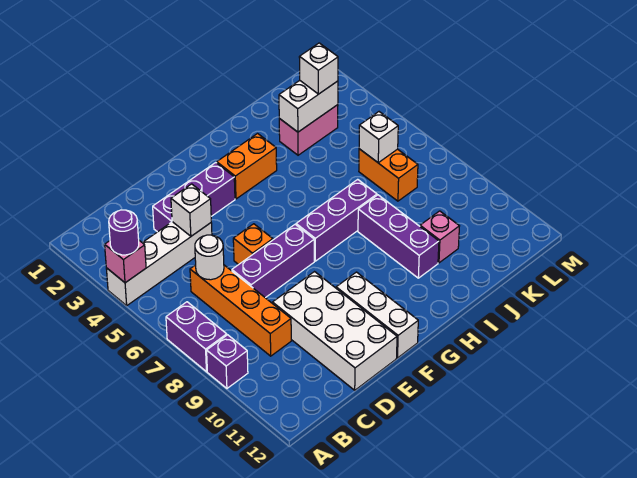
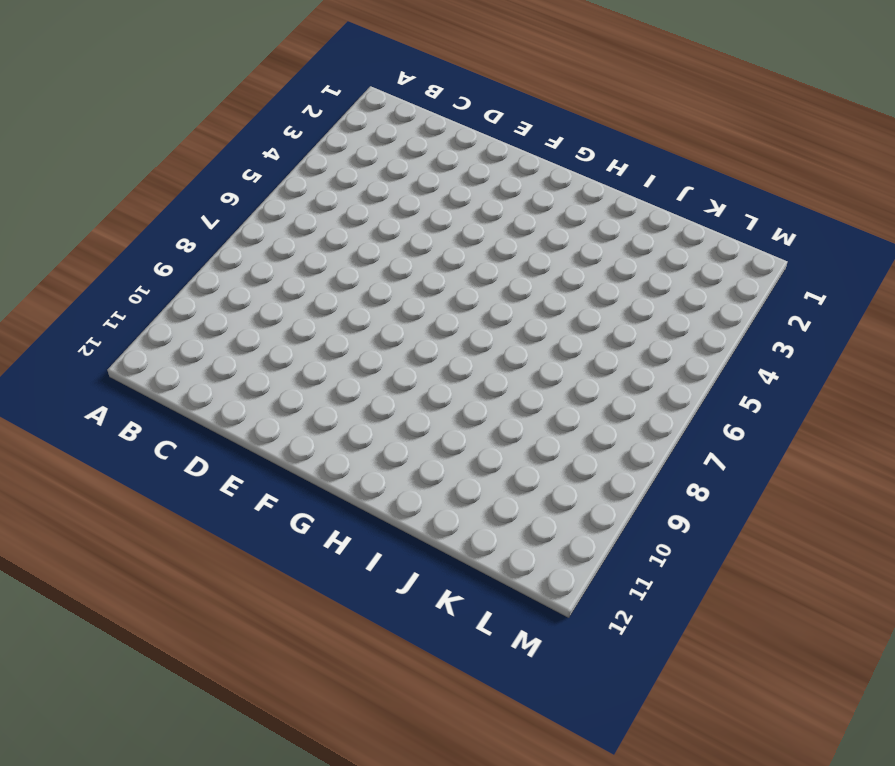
none -> white 1x4 brick [106,222,212,305]
none -> purple 1x2 brick [166,302,227,372]
none -> purple 1x1 brick [207,335,248,388]

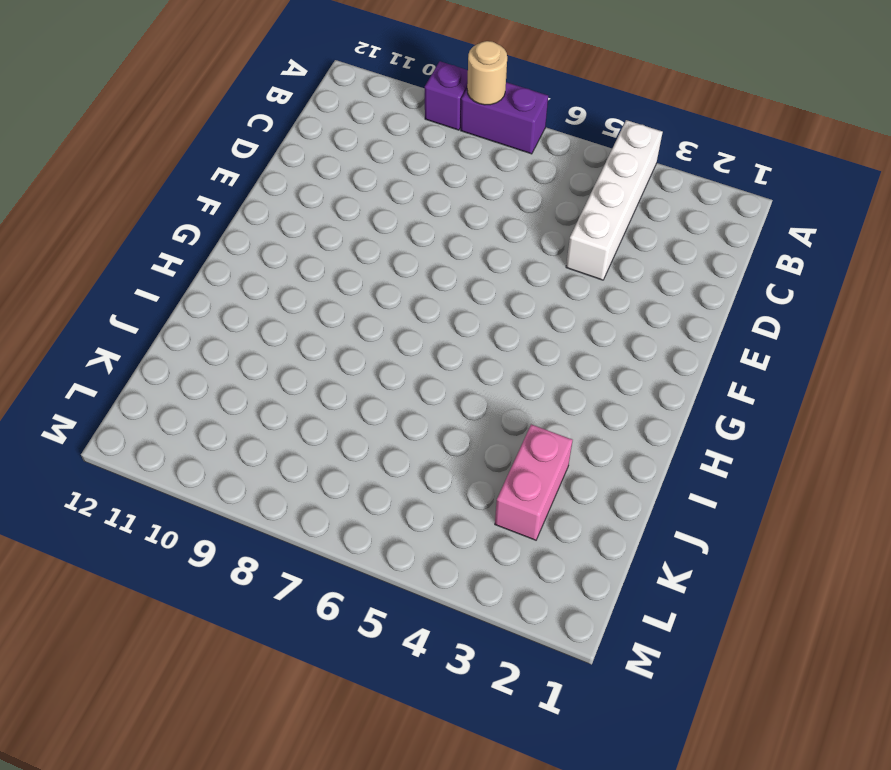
tan 1x1 round brick [467,41,507,105] -> none
none -> orange 1x4 brick [190,265,291,356]
none -> purple 1x3 brick [153,163,235,232]
none -> purple 1x3 brick [232,225,314,298]

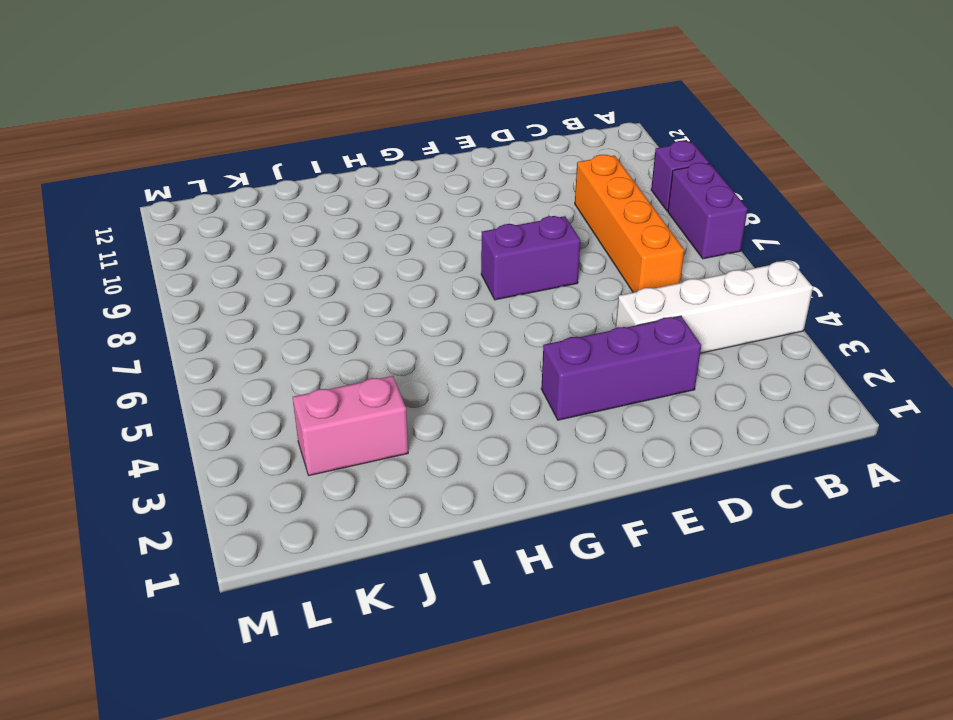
purple 1x2 brick [481,216,581,300] -> purple 1x3 brick [232,225,314,298]
none -> white 2x4 brick [273,272,397,390]
none -> orange 1x1 brick [233,224,273,265]
none -> white 1x3 brick [336,272,418,358]

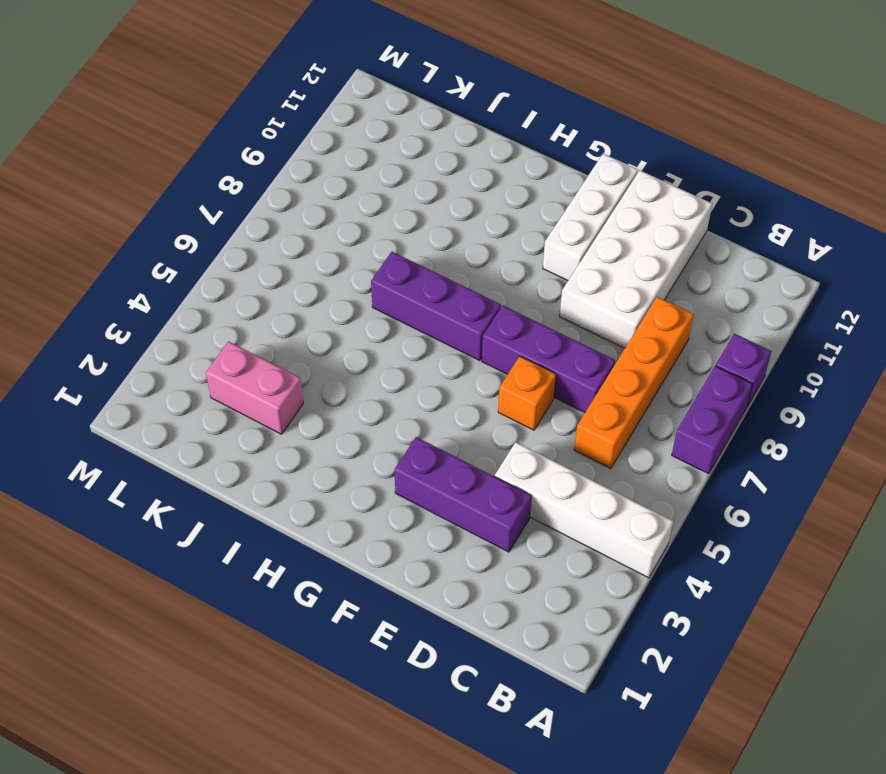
none -> orange 1x2 brick [217,134,277,199]
none -> purple 1x3 brick [358,195,439,278]
none -> pink 1x1 brick [420,211,459,263]

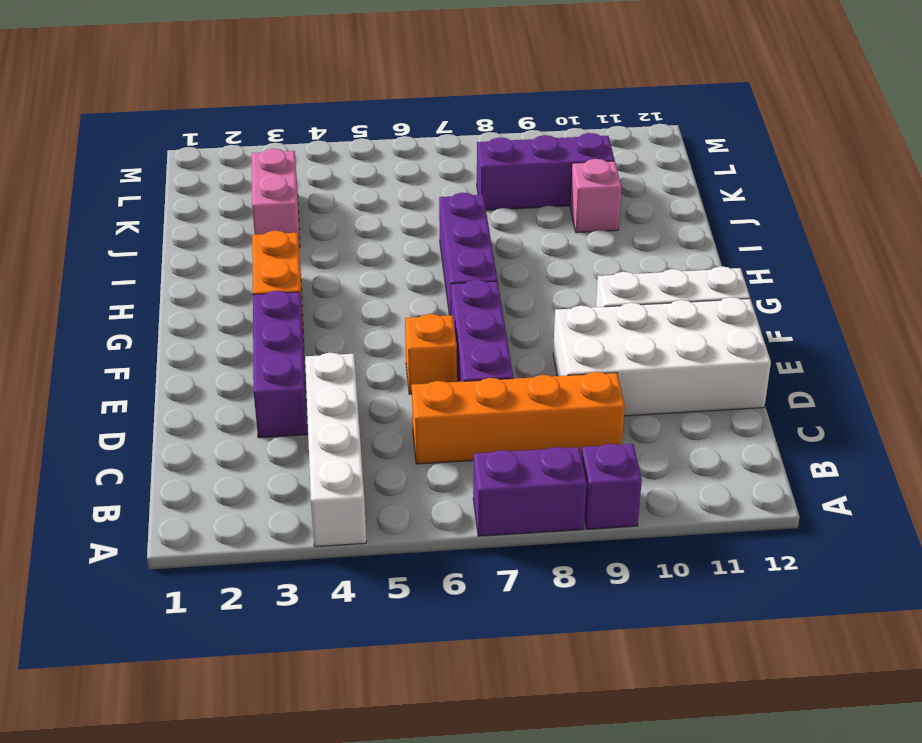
purple 1x3 brick [477,133,615,210] -> purple 1x3 brick moved to [358,195,439,278]
none -> orange 1x2 brick [359,149,418,201]
none -> pink 1x1 brick [105,241,146,283]
none -> white 1x1 round brick [195,235,224,280]

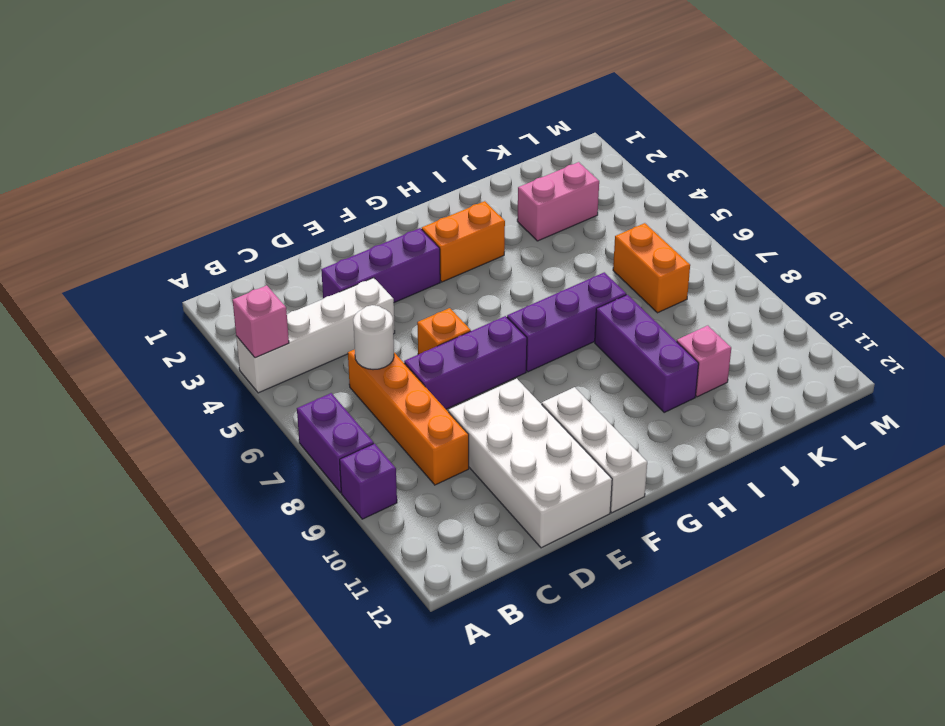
none -> white 1x1 brick [171,184,211,236]
none -> white 1x2 brick [279,81,338,132]
none -> white 1x1 brick [359,112,398,163]

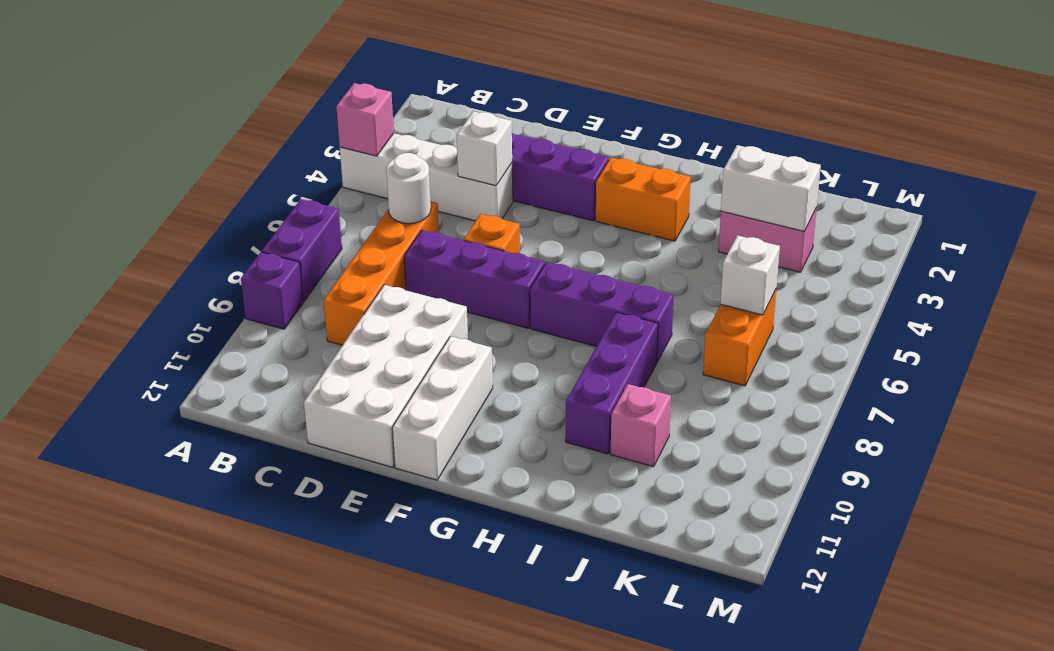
none -> purple 1x1 round brick [109,210,139,255]
none -> white 1x1 brick [299,43,338,94]

